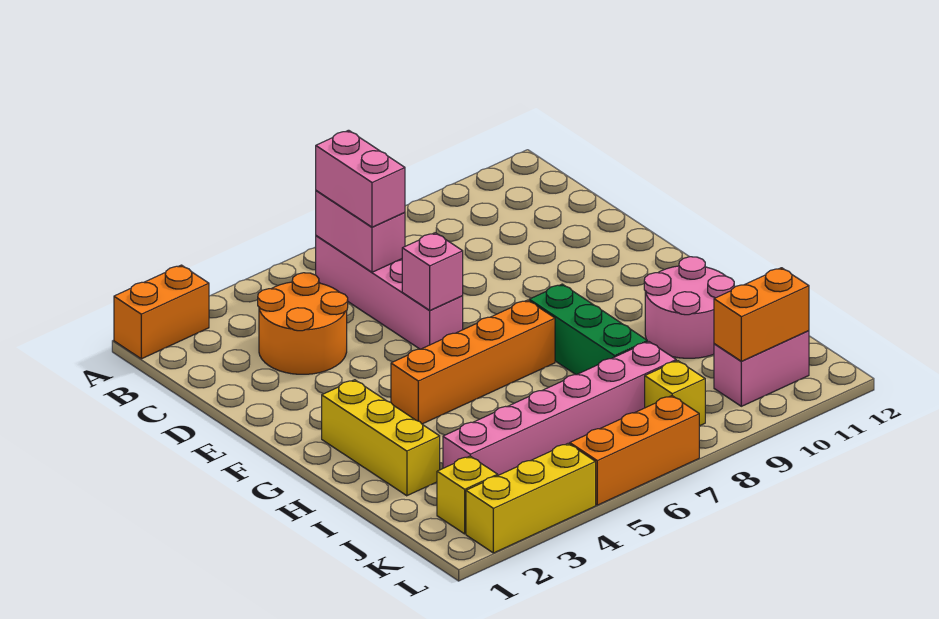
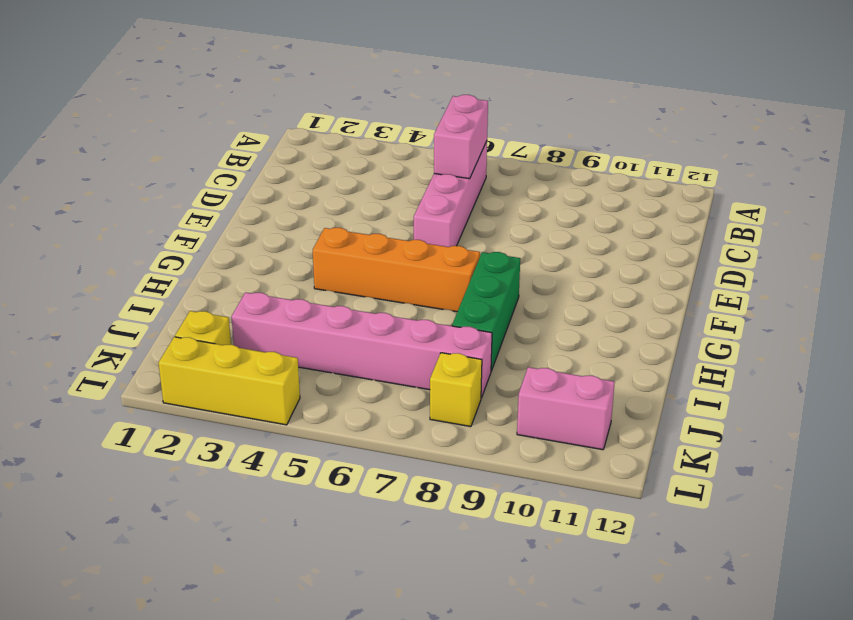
none -> orange 1x2 brick [114,265,209,359]
none -> orange 2x2 round brick [258,273,348,374]
none -> yellow 1x3 brick [322,380,440,496]

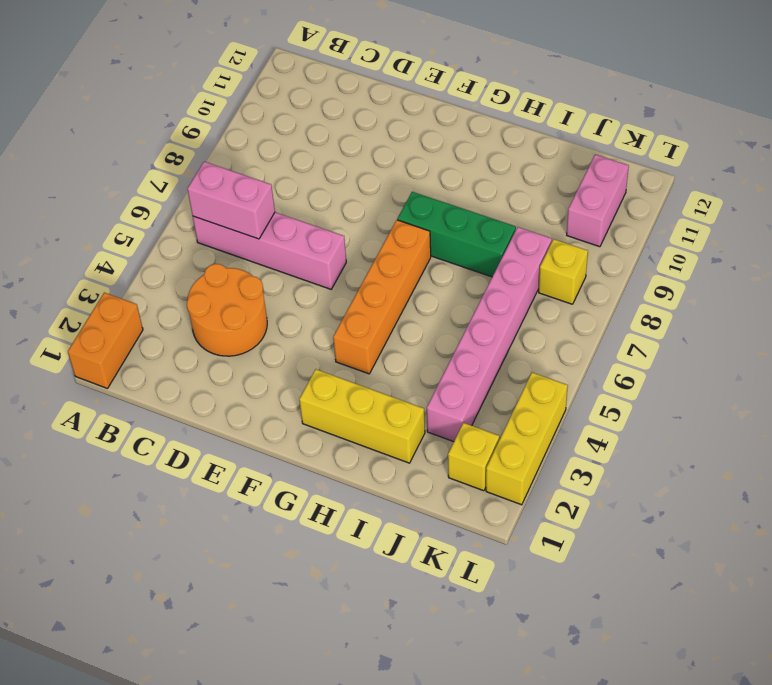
none -> pink 2x2 round brick [644,257,734,358]
none -> orange 1x3 brick [570,396,699,505]
none -> pink 1x1 brick [402,233,463,310]

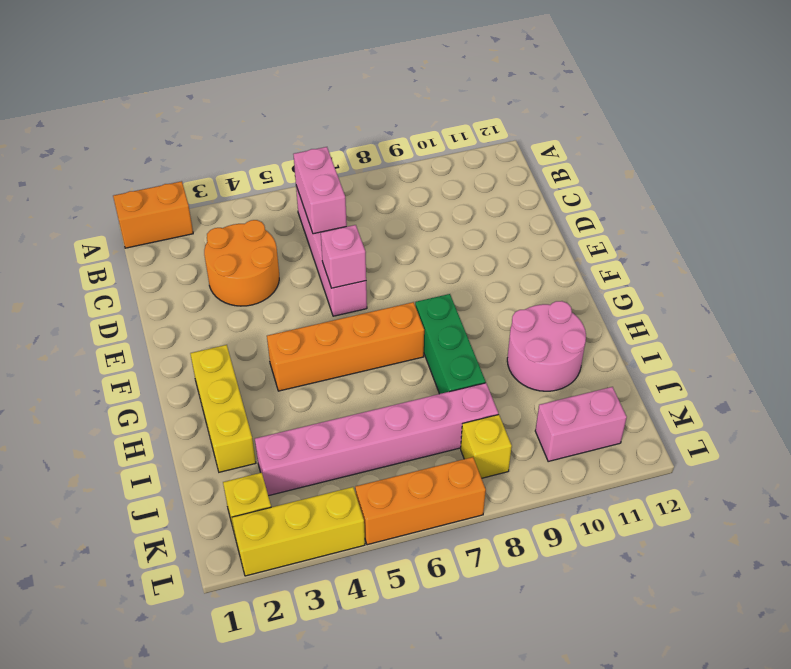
none -> orange 1x2 brick [714,268,809,361]
none -> pink 1x2 brick [316,130,405,227]

